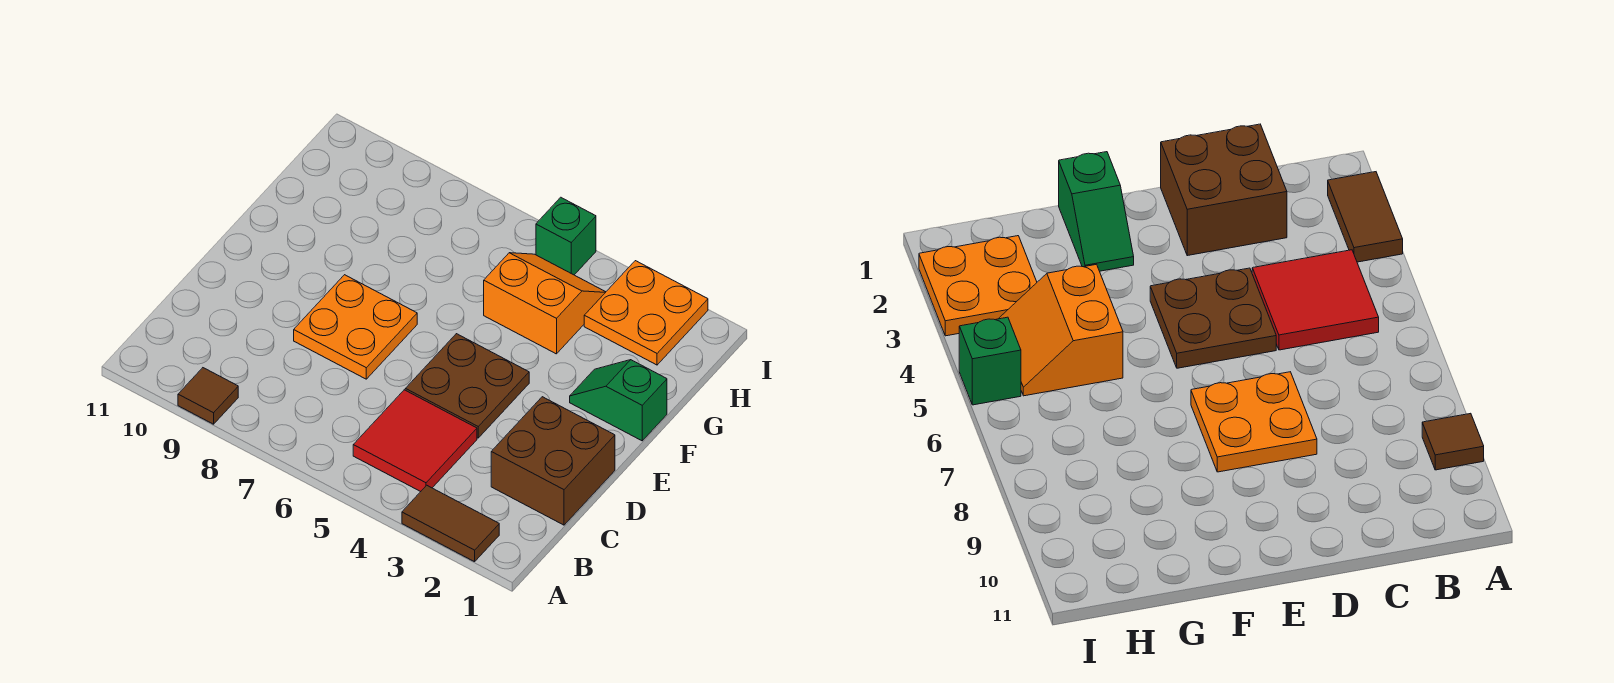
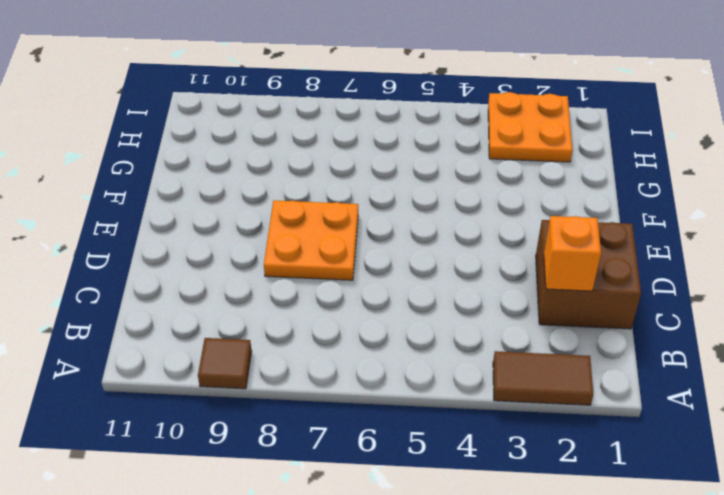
orange 1x1 brick [544,216,601,291] -> none
none -> red 2x2 tile [353,390,477,492]
none -> brown 2x2 plate [405,334,529,438]

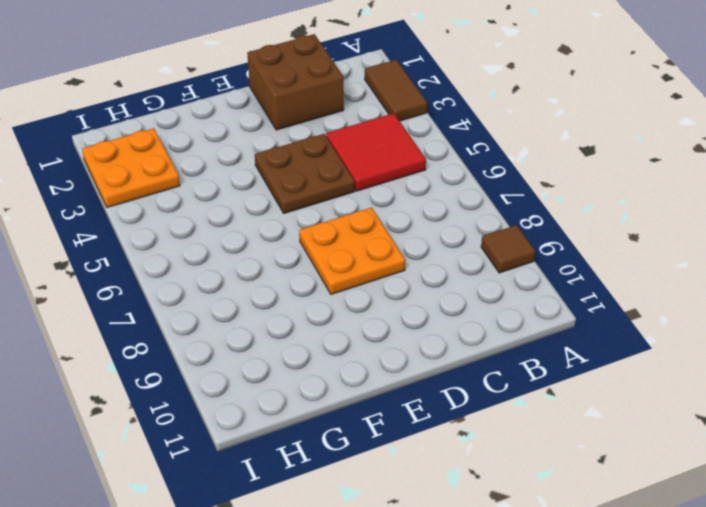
none -> green 1x2 slope [570,360,667,441]
none -> orange 2x2 slope [484,253,605,354]

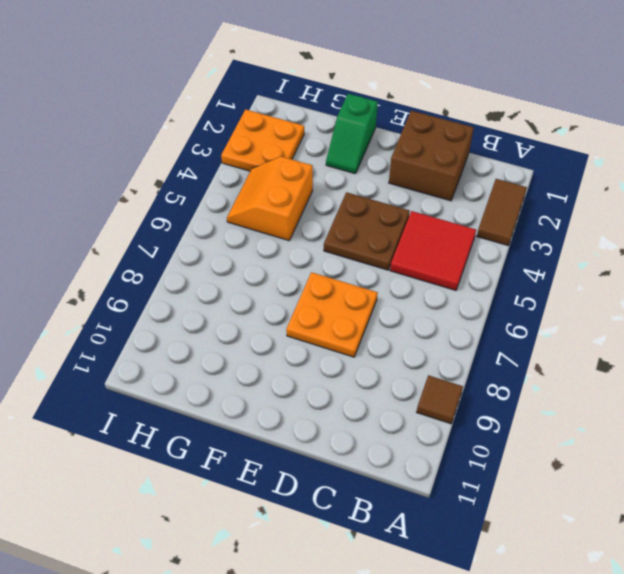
none -> green 1x1 brick [536,197,596,275]

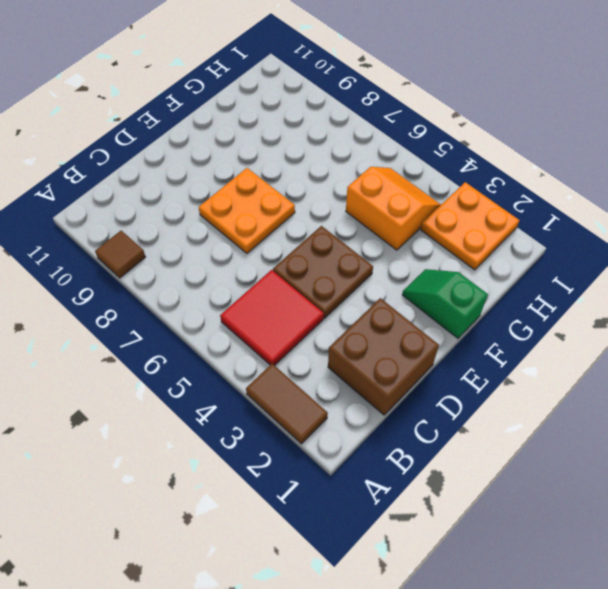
none -> green 1x1 brick [536,197,596,275]

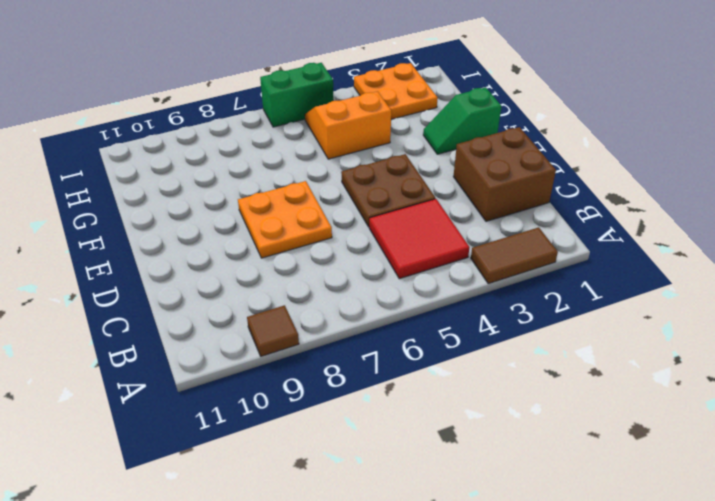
green 1x2 brick [260,63,334,127] -> green 1x1 brick [536,197,596,275]

